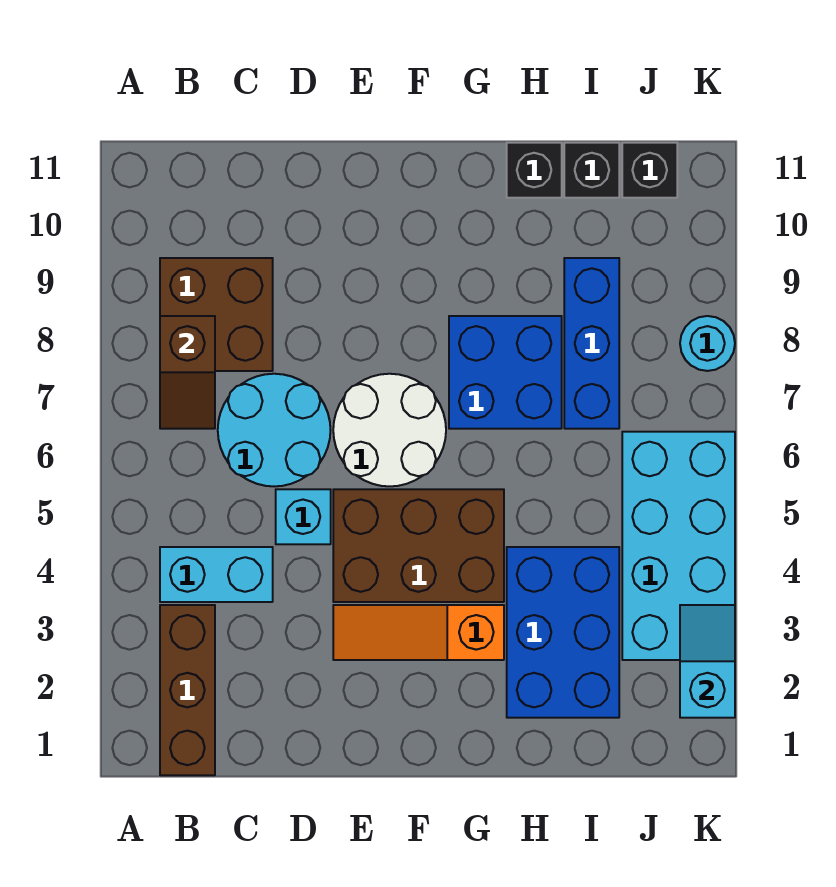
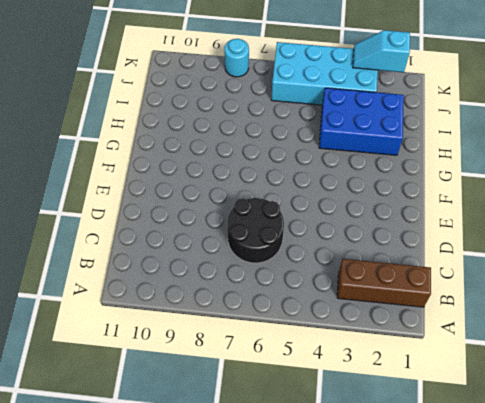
black 2x2 round brick [227,198,284,263] -> cyan 2x2 round brick [218,374,330,486]
none -> cyan 1x2 brick [160,547,273,602]
none -> brown 2x2 brick [160,258,273,371]
none -> cyan 1x1 brick [276,489,331,544]

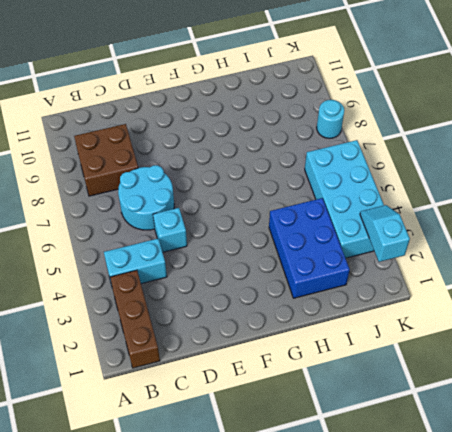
none -> orange 1x3 slope [333,605,504,660]
none -> brown 2x3 brick [333,489,504,602]
none -> white 2x2 round brick [333,374,446,486]

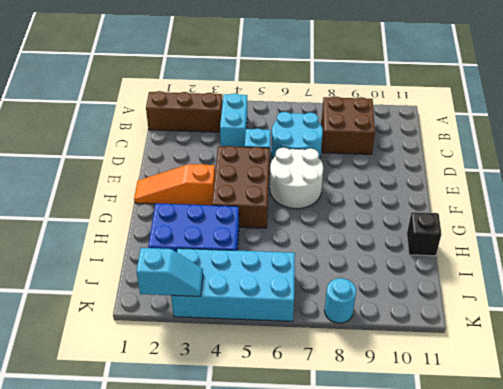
orange 1x3 slope [134,164,215,205] -> orange 1x3 slope turned to [333,605,504,660]
none -> blue 2x2 brick [449,316,562,429]
none -> blue 1x3 brick [564,258,619,429]
none -> black 1x1 brick [564,143,619,198]

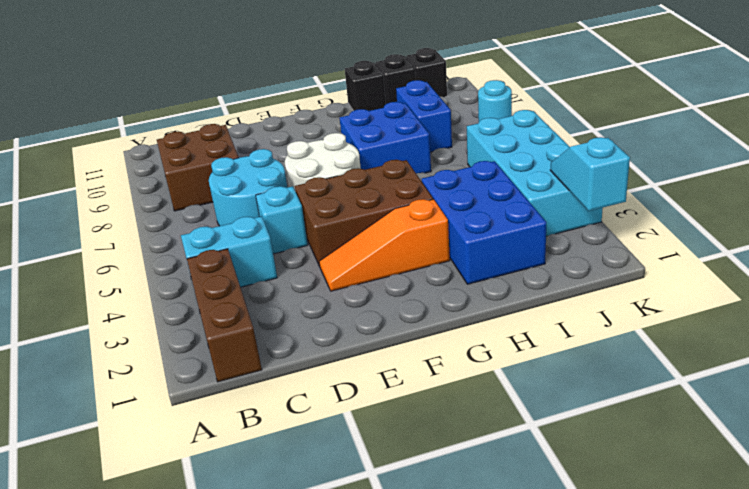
blue 1x2 brick [396,80,452,152] -> blue 1x3 brick [564,258,619,429]
none -> brown 1x2 slope [160,316,215,429]

